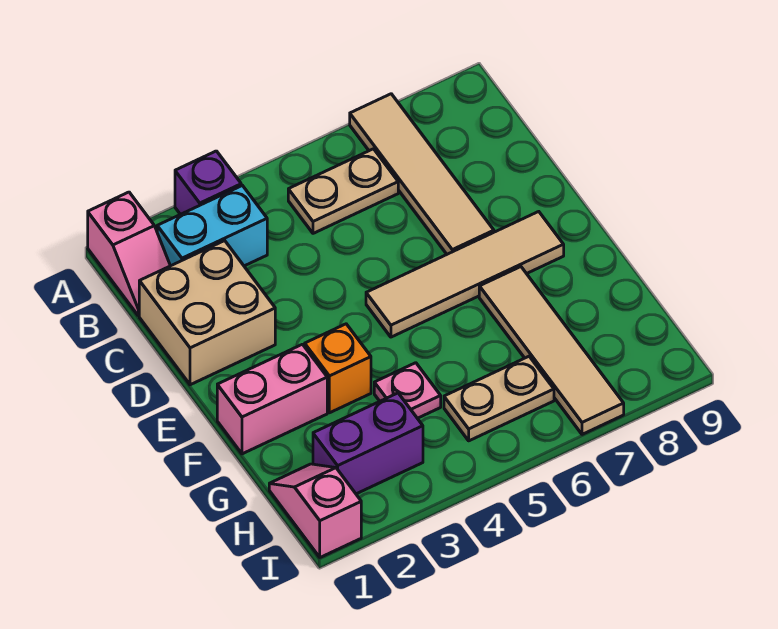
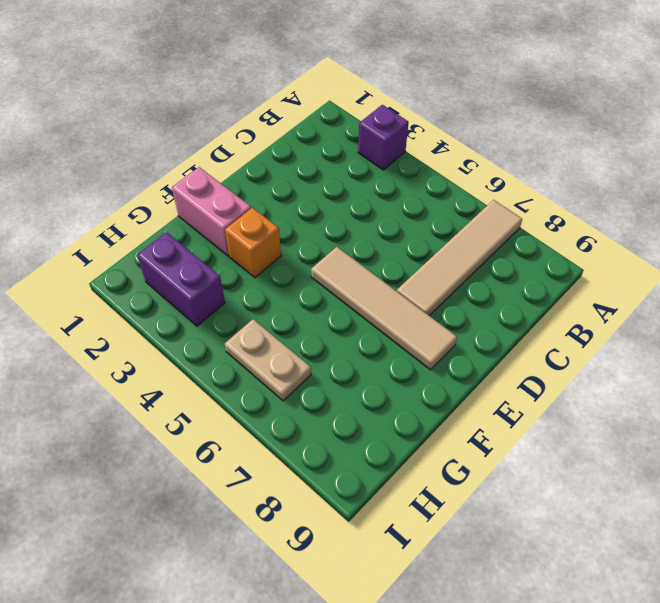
none -> pink 1x2 slope [88,192,170,316]
none -> cyan 1x2 brick [157,186,267,266]
none -> tan 1x2 plate [288,149,398,233]

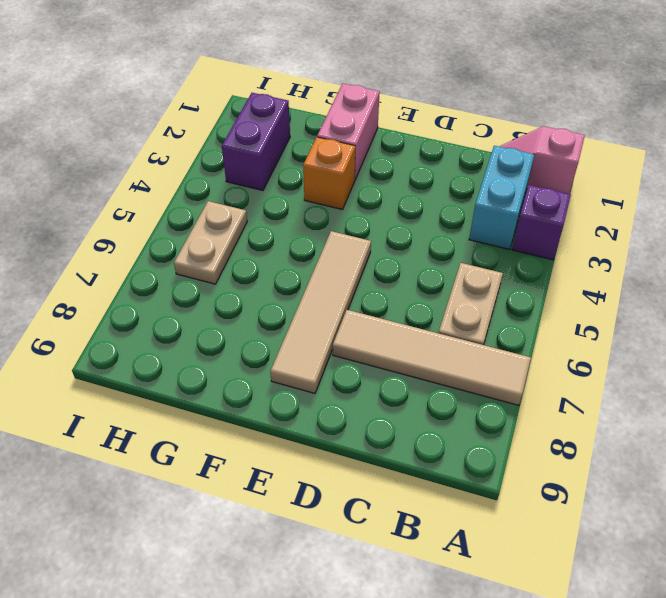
none -> tan 2x2 brick [139,241,275,385]
none -> tan 1x4 tile [479,267,624,434]
none -> pink 1x1 plate [374,363,441,418]

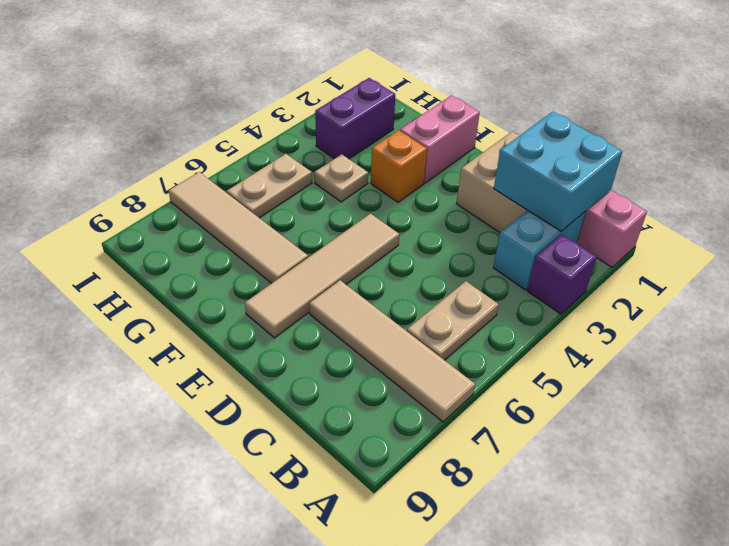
cyan 2x2 brick [494,112,622,231] -> none
tan 1x1 plate [314,154,368,202] -> pink 1x1 plate [374,363,441,418]
none -> pink 1x2 slope [269,464,361,557]

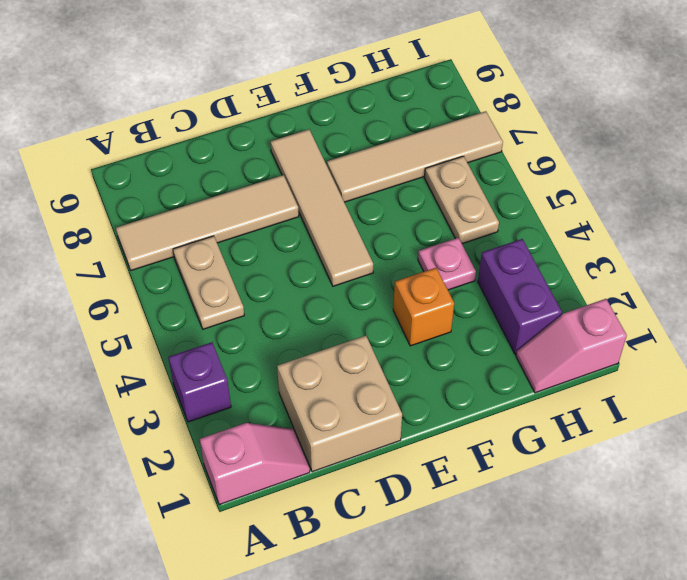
none -> cyan 1x2 brick [157,186,267,266]
none -> pink 1x2 brick [217,344,327,454]

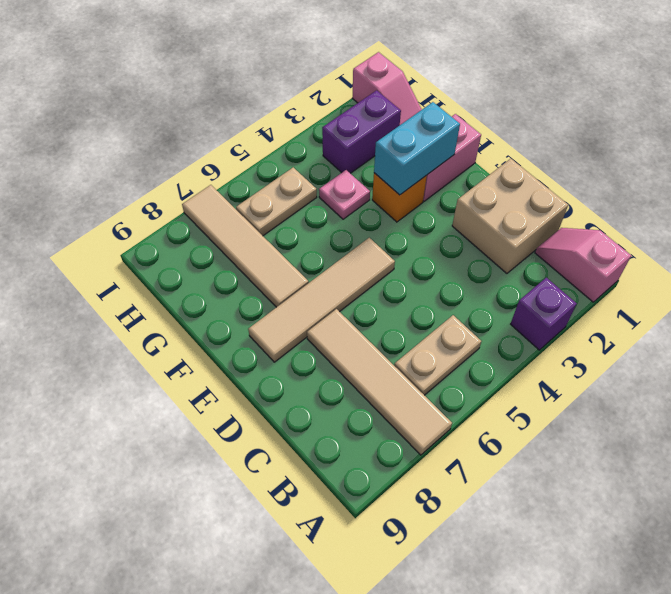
cyan 1x2 brick [374,102,460,195] -> cyan 1x2 brick moved to [157,186,267,266]

